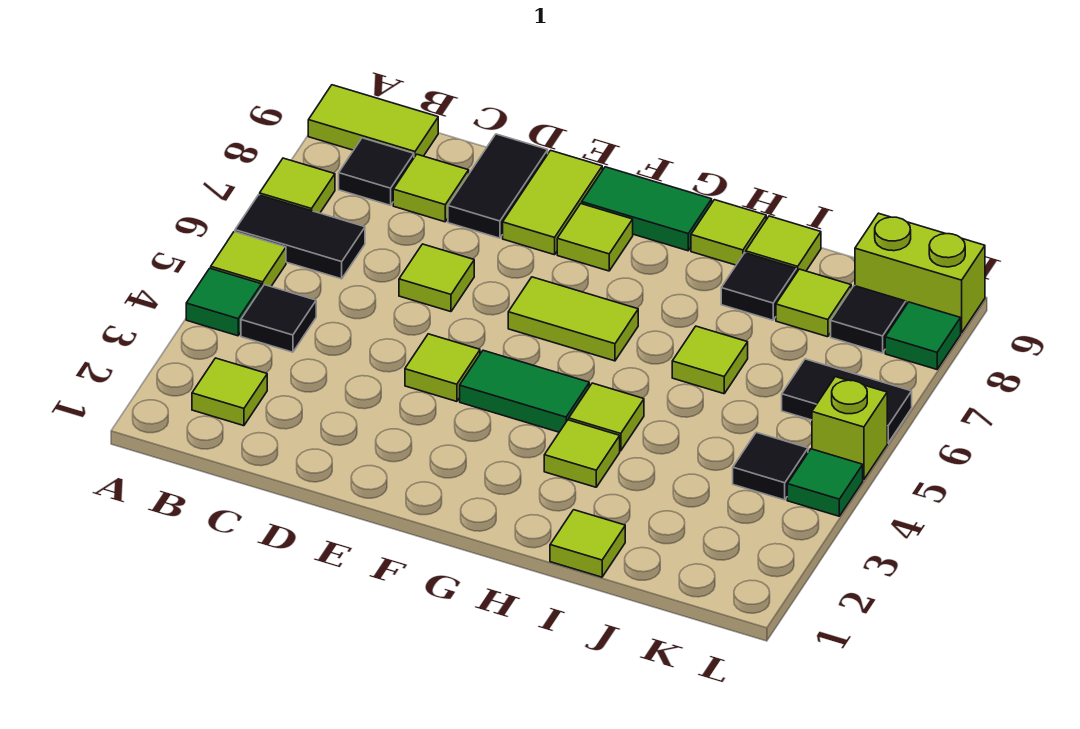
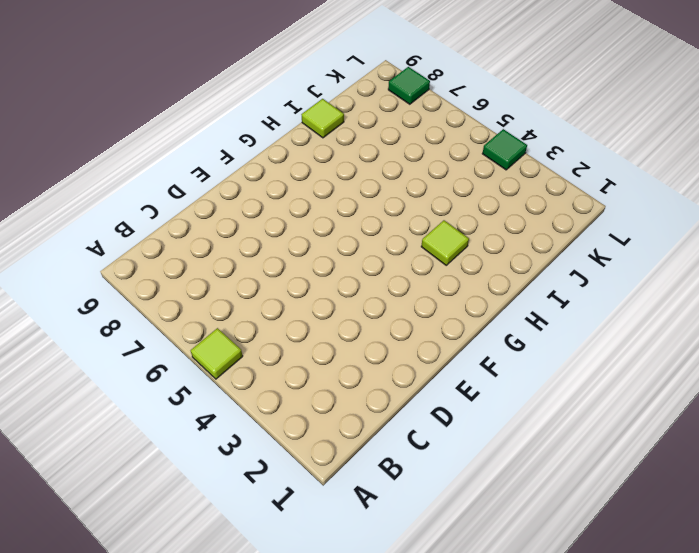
none -> green 1x1 tile [186,268,262,336]
none -> black 1x2 tile [235,195,365,279]
none -> lime 1x1 tile [260,158,335,213]
none -> lime 1x2 tile [308,85,438,157]

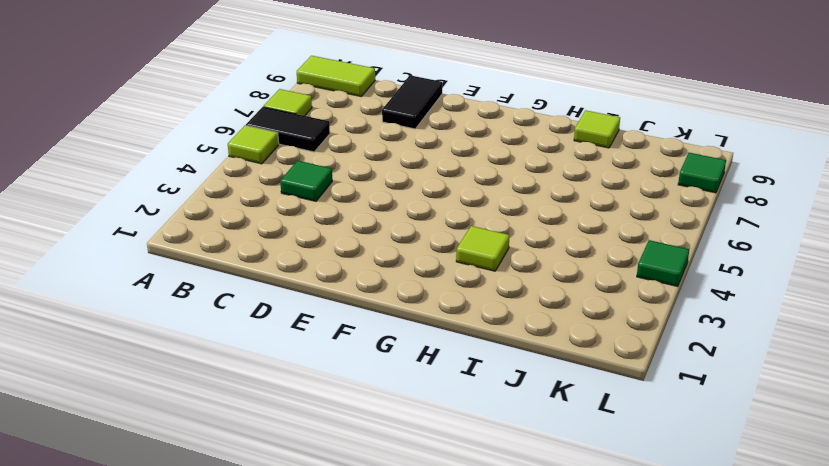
green 1x1 tile [280,161,332,201] -> green 1x1 tile moved to [186,268,262,336]
none -> lime 1x1 tile [192,358,267,426]
none -> black 1x1 tile [241,285,316,352]
none -> black 1x1 tile [339,138,414,205]
none -> lime 1x1 tile [393,154,469,222]

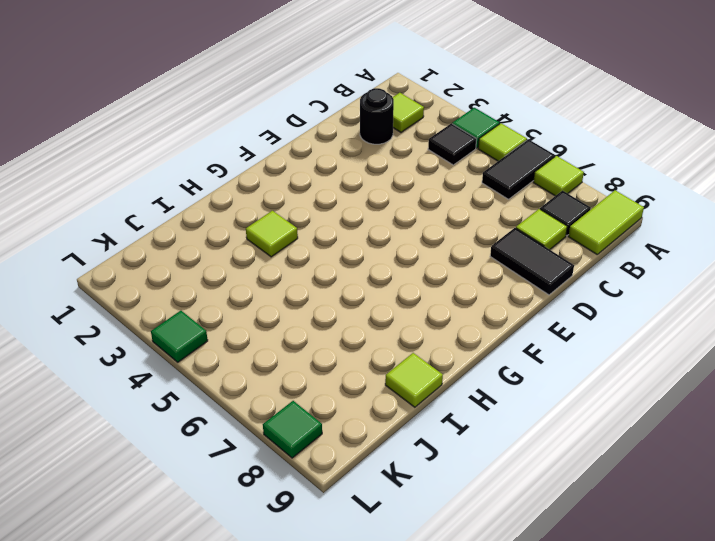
black 1x1 round brick [360,88,394,144] -> none
none -> lime 1x1 tile [399,244,474,312]
none -> lime 1x1 tile [405,334,480,401]
none -> lime 1x2 tile [503,150,602,255]
none -> green 1x2 tile [460,350,589,432]

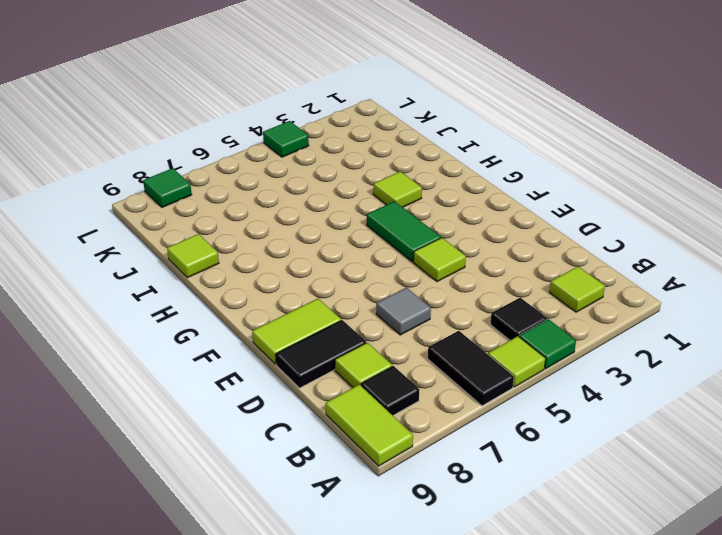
grey 1x1 tile [376,287,431,335] -> lime 1x1 tile [399,244,474,312]
none -> lime 1x1 tile [260,158,335,213]
none -> lime 1x2 tile [508,277,638,361]
none -> lime 1x1 tile [557,204,633,271]
none -> green 1x2 tile [582,167,712,251]

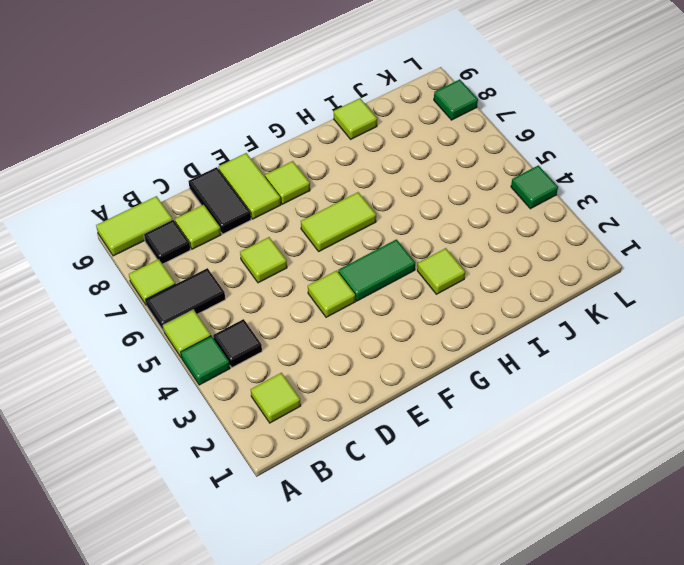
none -> green 1x2 tile [582,167,712,251]
none -> lime 1x1 tile [569,383,644,451]
none -> lime 1x1 tile [691,200,766,265]
none -> lime 1x1 tile [550,510,625,577]

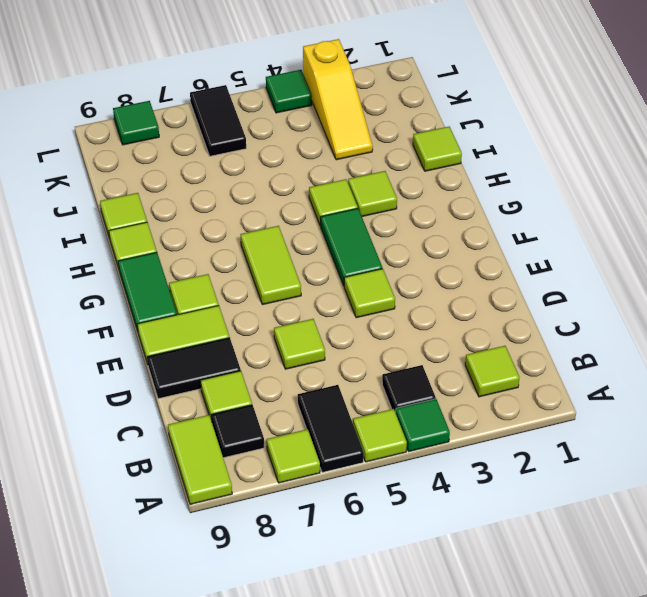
yellow 1x3 slope [303,39,373,160] -> none
none -> lime 1x1 tile [672,326,748,394]
none -> black 1x1 tile [721,253,797,320]
none -> lime 1x1 tile [776,269,851,337]
none -> black 1x1 tile [733,432,808,500]

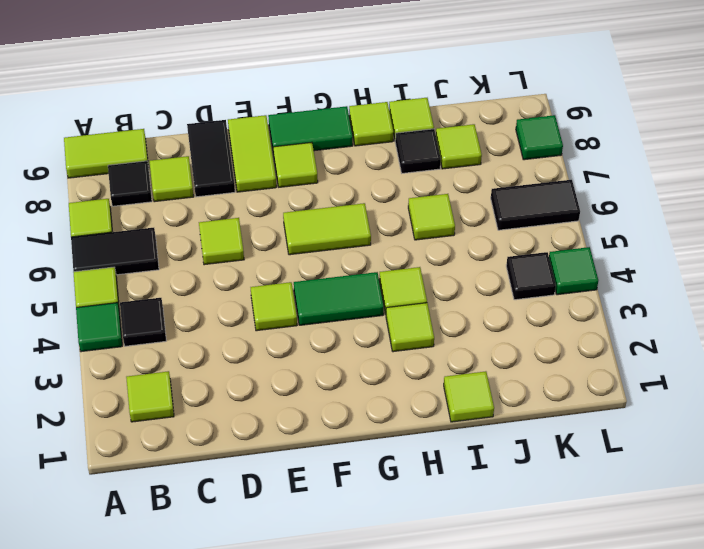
none -> black 1x1 tile [831,286,906,353]
none -> lime 1x2 brick [855,213,985,333]
none -> lime 1x1 brick [812,377,887,480]

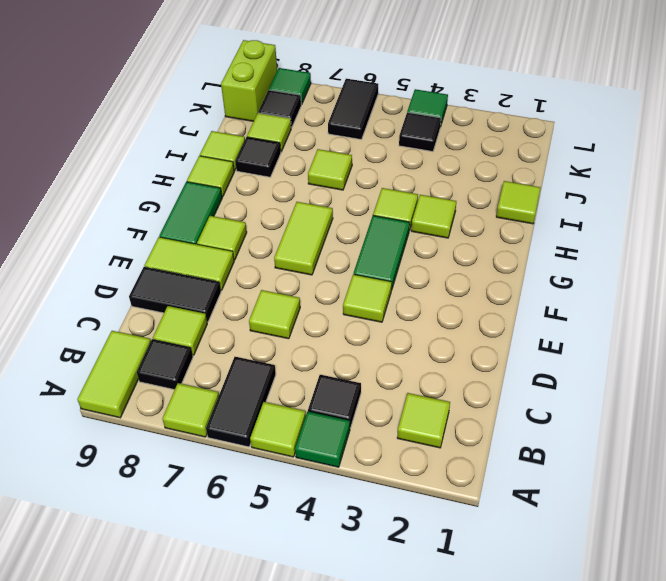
none -> lime 1x1 brick [812,377,887,480]

